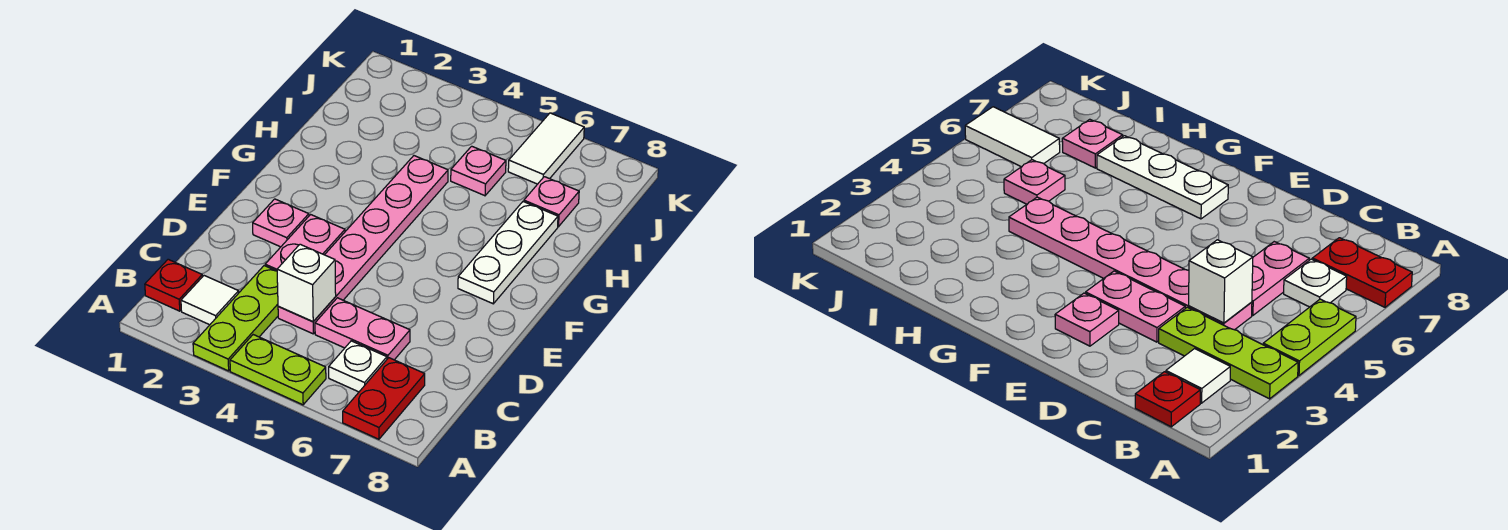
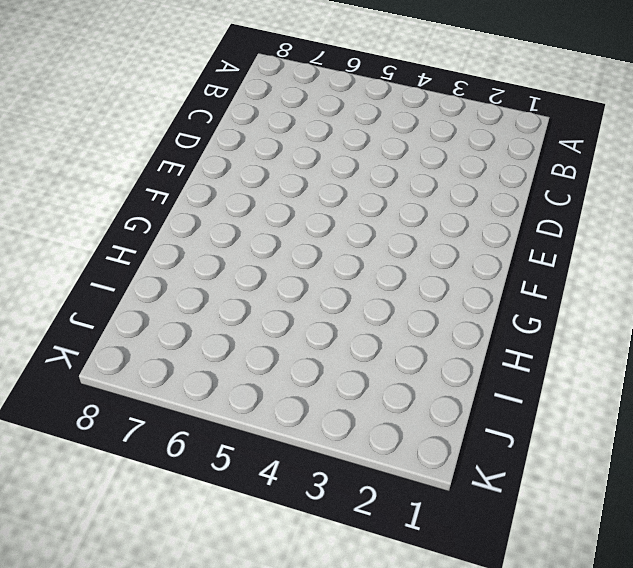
none -> lime 1x3 plate [193,266,278,371]
none -> lime 1x2 plate [230,335,326,405]
none -> red 1x2 plate [343,358,425,439]

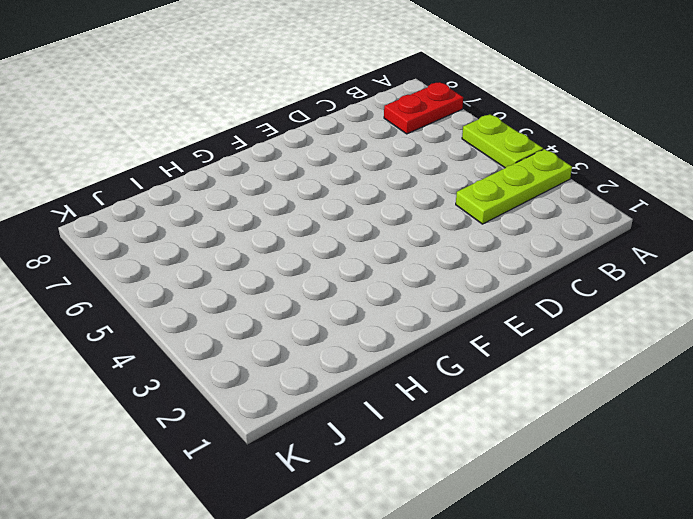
none -> red 1x1 plate [145,259,202,311]
none -> white 1x1 tile [181,276,239,325]
none -> white 1x1 plate [329,341,387,392]

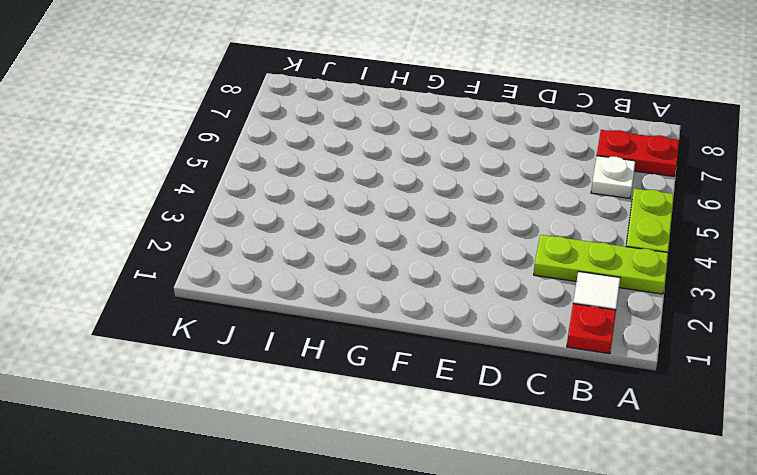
none -> pink 1x6 plate [278,156,448,334]
none -> pink 1x2 plate [315,298,410,360]
none -> pink 1x2 plate [265,215,345,271]

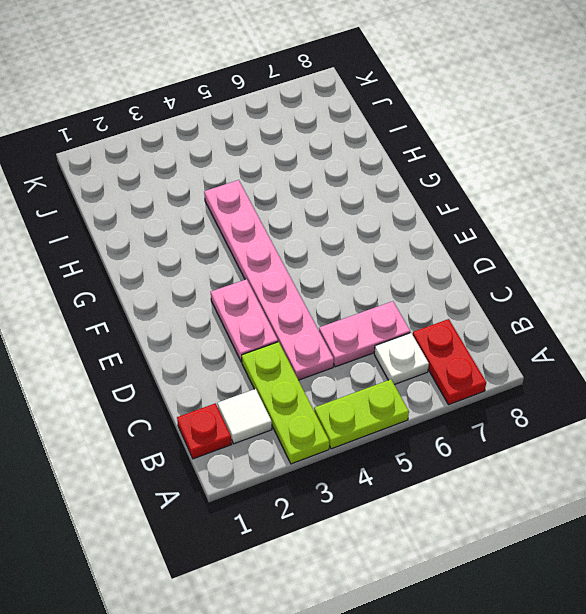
none -> pink 1x1 plate [253,199,309,247]
none -> white 1x3 plate [458,202,558,304]
none -> pink 1x1 plate [451,146,506,196]

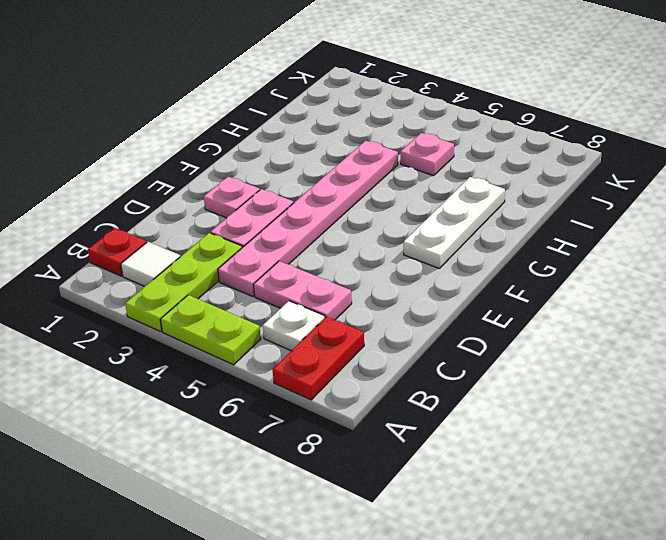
none -> pink 1x1 plate [524,177,579,227]
none -> white 1x2 tile [508,113,584,184]
none -> white 1x1 brick [277,244,336,322]

